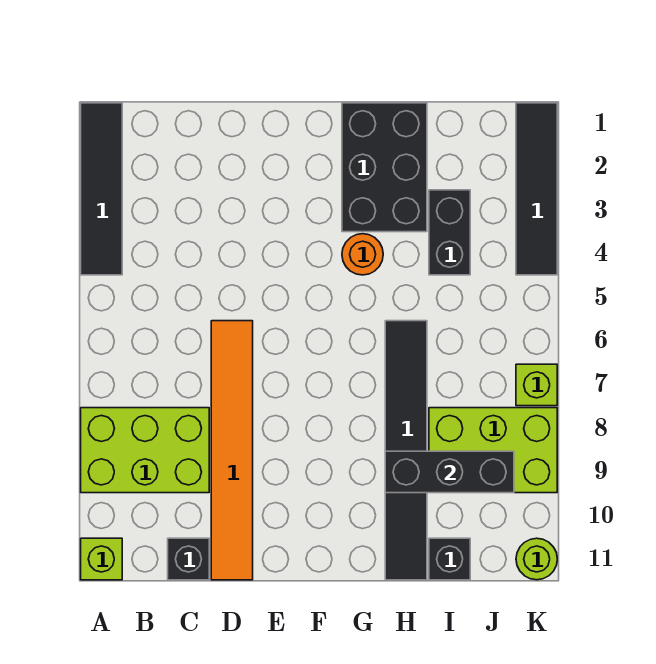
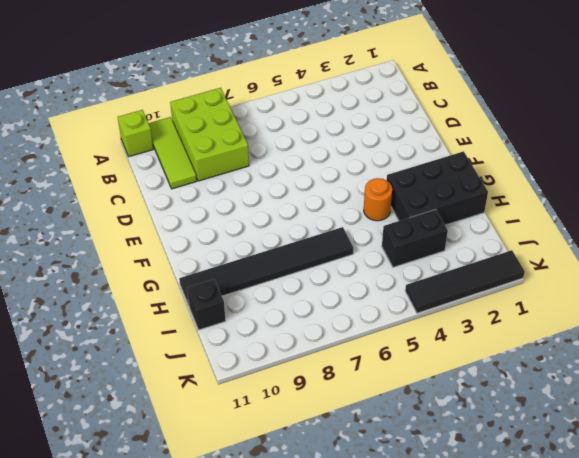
lime 1x3 tile [149,117,197,189] -> none
none -> black 1x4 tile [81,103,122,275]
none -> black 1x1 brick [168,538,209,580]
none -> orange 1x6 tile [211,321,253,580]

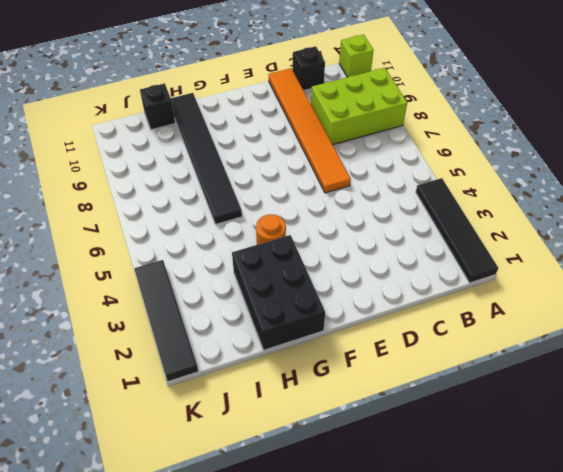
none -> black 1x2 brick [429,190,470,275]
none -> lime 2x3 brick [429,408,557,493]
none -> lime 1x1 brick [516,364,557,406]

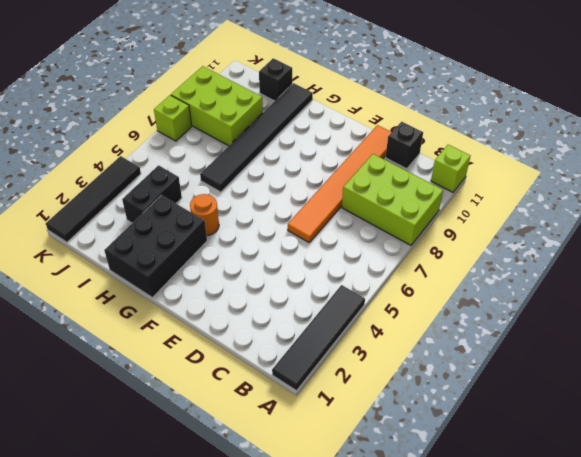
none -> lime 1x1 round brick [516,538,557,580]
none -> black 1x3 brick [385,451,514,493]

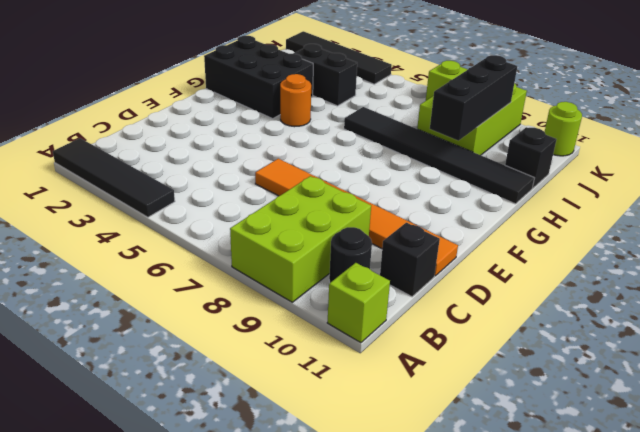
black 1x1 round brick [329,227,372,283] -> none

